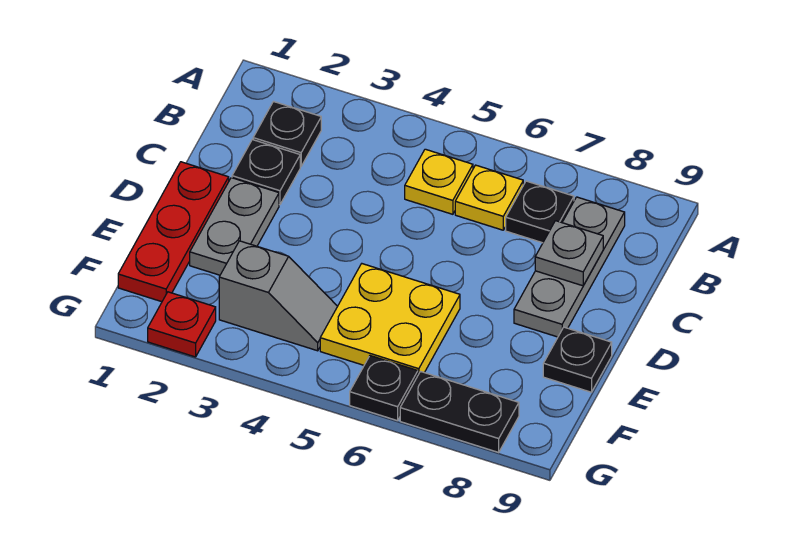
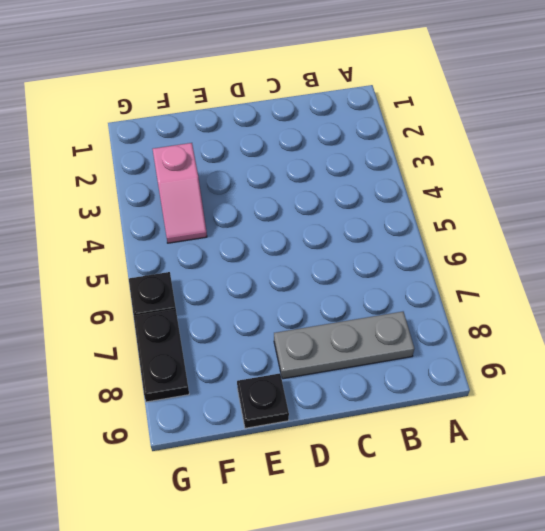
pink 1x2 slope [153,143,207,243] -> grey 1x2 slope [219,241,338,351]
none -> black 1x1 plate [253,102,321,167]
none -> yellow 1x1 plate [405,149,473,214]
none -> yellow 1x1 plate [455,165,523,230]

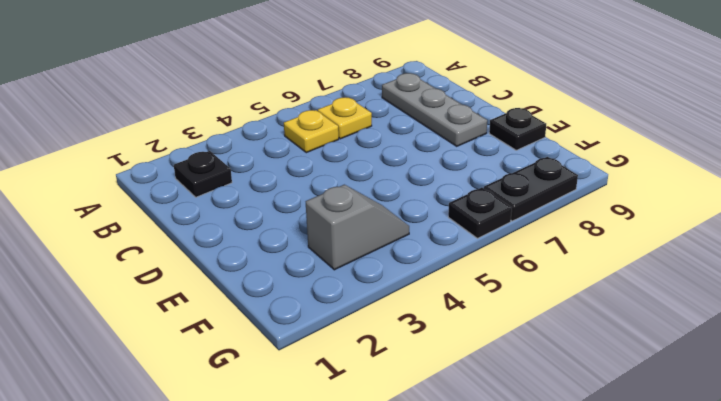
none -> black 1x1 plate [506,181,574,243]
none -> black 1x1 plate [232,140,300,205]
none -> red 1x3 plate [118,162,229,302]

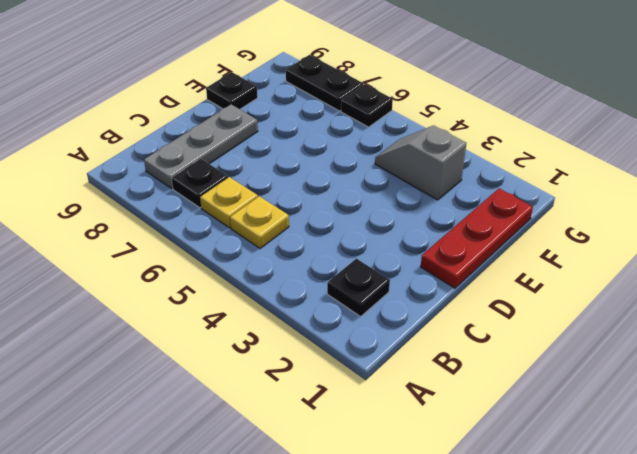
none -> black 1x1 plate [232,140,300,205]
none -> grey 1x2 plate [190,178,279,275]
none -> yellow 2x2 plate [320,264,460,375]

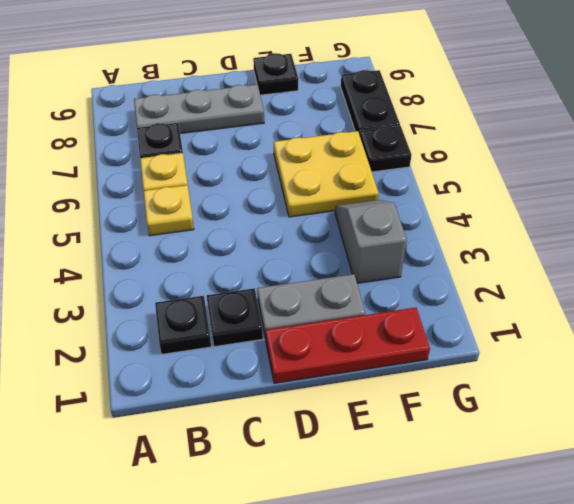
none -> red 1x1 plate [148,292,216,357]
none -> grey 1x1 plate [535,221,603,286]

